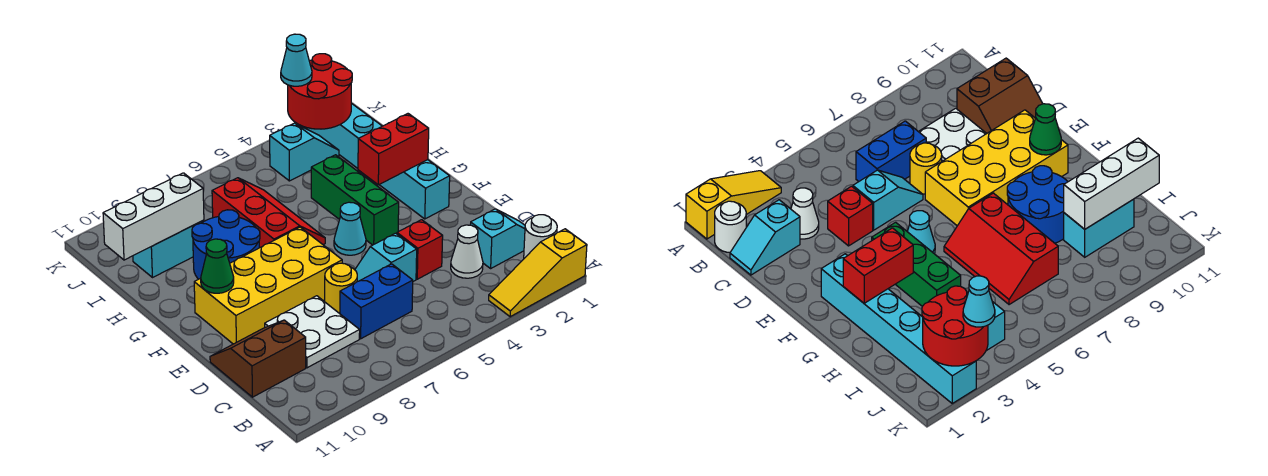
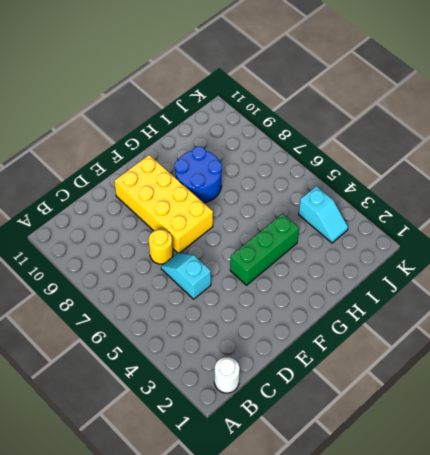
none -> yellow 1x3 slope [489,229,587,317]
none -> cyan 1x2 slope [470,209,525,268]
none -> white 1x1 cone [451,225,483,278]

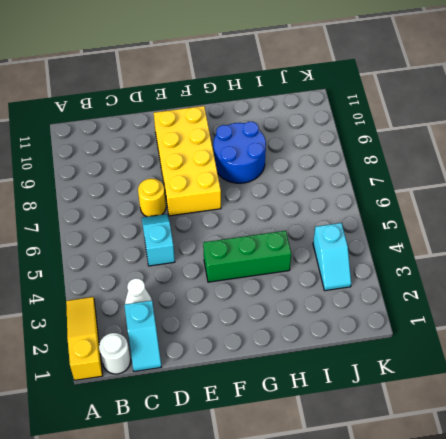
none -> blue 1x2 brick [340,264,413,339]
none -> white 2x2 plate [265,296,360,368]
none -> brown 2x2 slope [210,320,306,397]

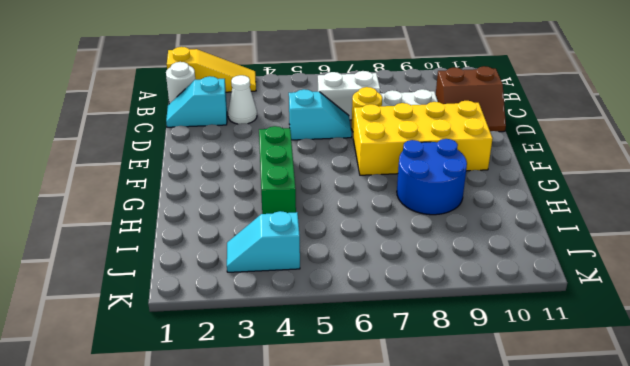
white 1x2 brick [318,71,380,120] -> blue 1x2 brick [340,264,413,339]
none -> red 1x1 brick [397,220,443,279]
none -> cyan 1x6 brick [302,103,450,219]
none -> cyan 1x1 cone [334,202,366,255]

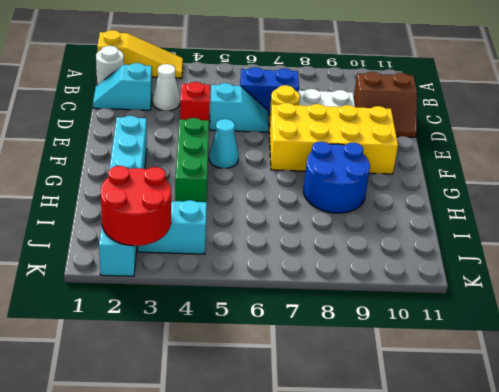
none -> red 2x3 slope [212,178,325,248]
none -> cyan 1x2 brick [133,220,204,277]
none -> green 1x1 cone [201,239,234,293]

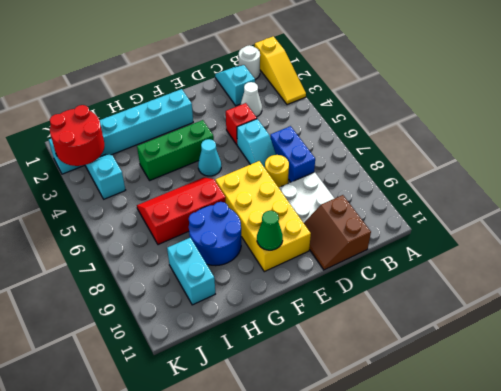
none -> red 1x2 brick [358,114,429,185]
none -> white 1x3 brick [103,173,204,260]
none -> cyan 1x1 cone [281,34,312,86]

